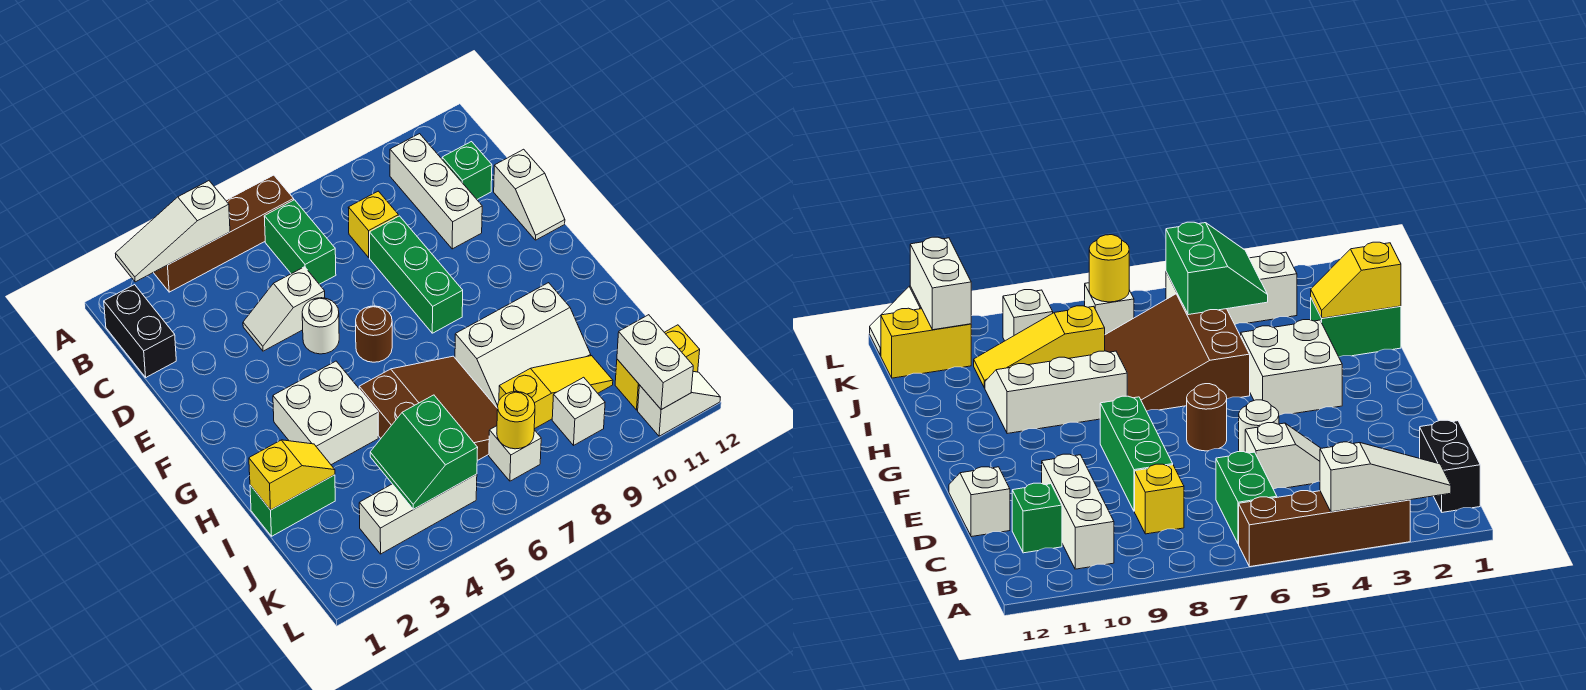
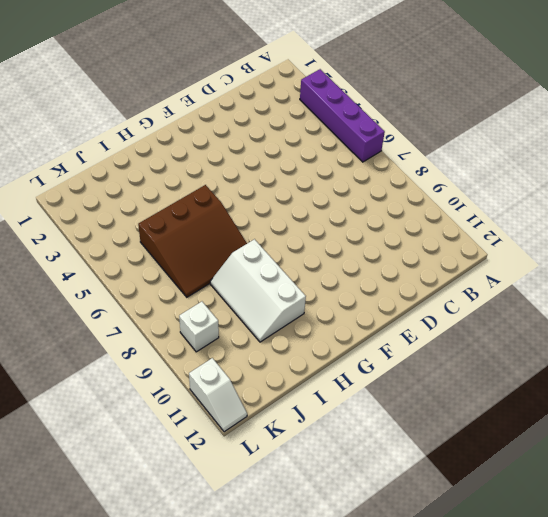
purple 1x4 brick [300,69,385,162] -> brown 1x4 brick [154,175,294,292]
none -> black 1x2 brick [104,285,176,377]
none -> green 1x2 brick [264,200,336,284]
none -> white 1x3 brick [390,134,482,249]

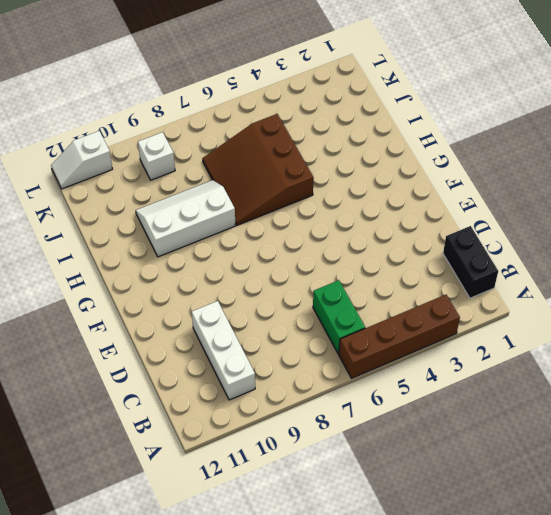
none -> yellow 1x1 brick [348,191,398,257]
none -> green 1x1 brick [442,142,492,199]
none -> white 1x2 slope [243,267,325,351]

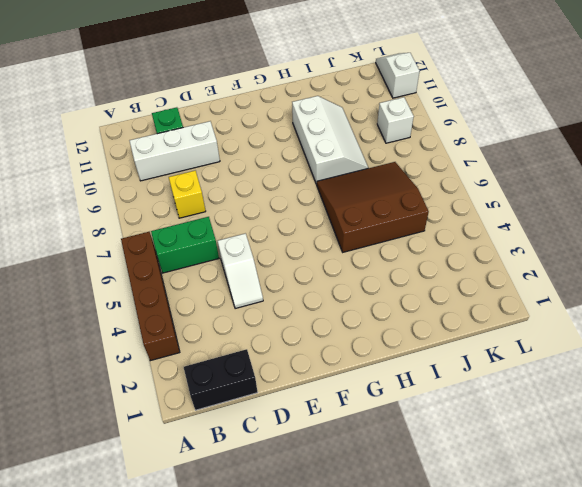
none -> green 1x3 brick [370,216,463,333]
none -> white 1x2 slope [494,149,565,240]
none -> white 1x1 round brick [302,298,339,354]

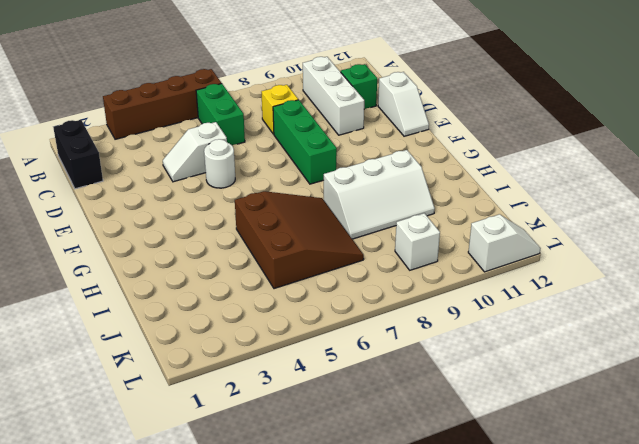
none -> brown 1x1 round brick [356,306,392,362]
none -> white 2x2 brick [273,361,378,465]
none -> green 1x2 brick [250,475,335,536]

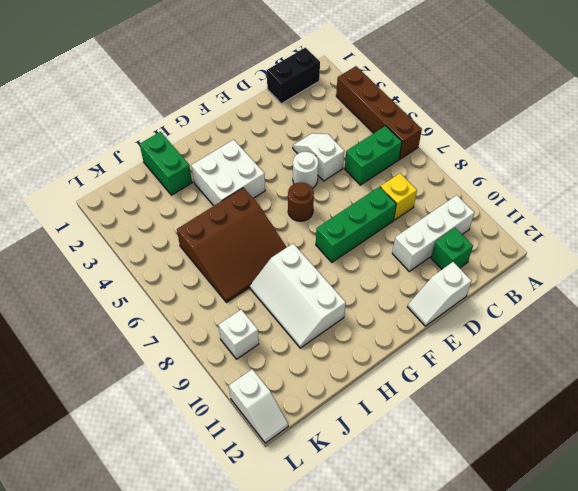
none -> yellow 1x3 slope [499,356,613,429]
none -> white 1x3 brick [359,474,477,554]
none -> white 1x1 brick [489,426,541,481]

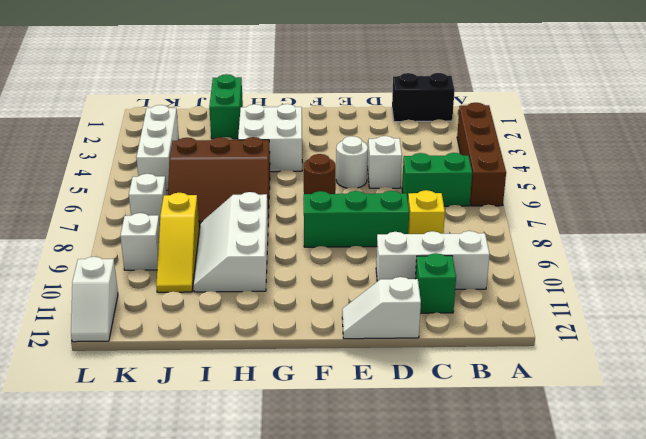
none -> yellow 1x2 brick [615,325,700,410]
none -> white 1x3 slope [115,181,230,282]
none -> yellow 1x2 slope [249,440,335,510]

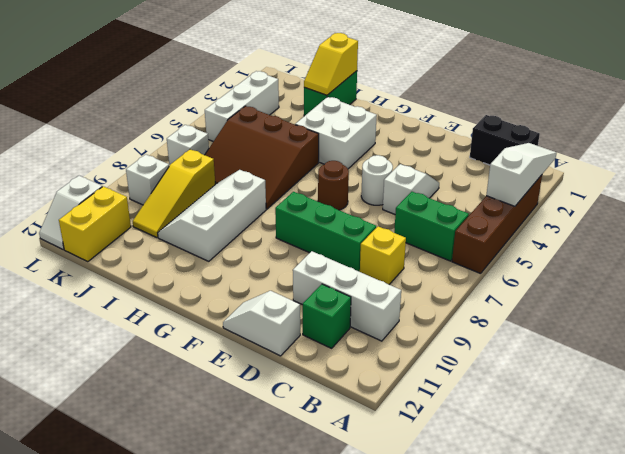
none -> green 2x2 slope [370,395,478,509]
none -> yellow 1x1 round brick [497,391,535,449]
none -> white 1x2 brick [617,315,693,409]

